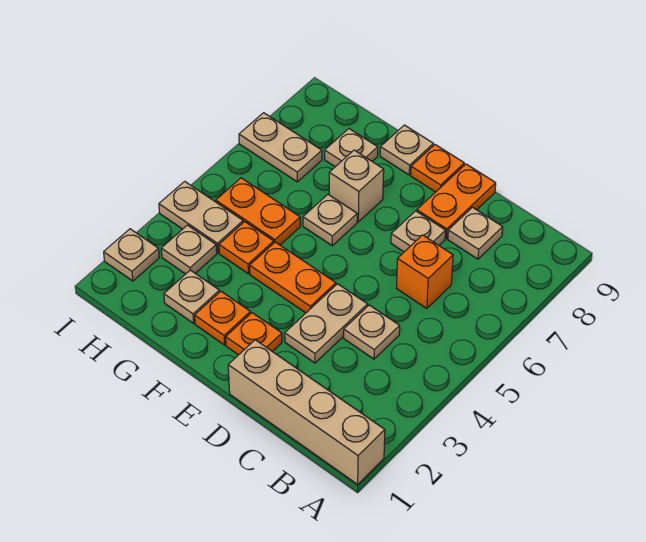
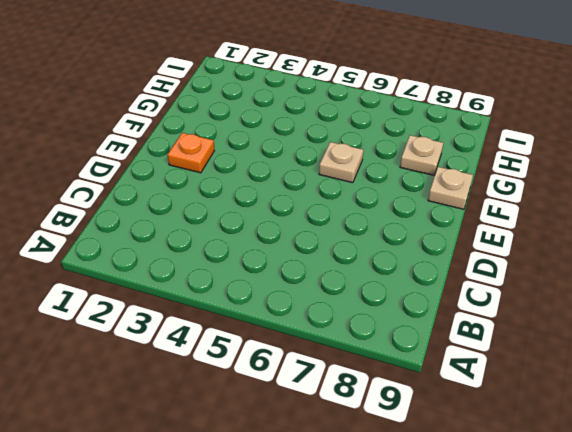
none -> tan 1x4 brick [228,340,385,484]
none -> tan 1x1 plate [344,305,400,359]
none -> orange 1x1 brick [396,235,453,308]

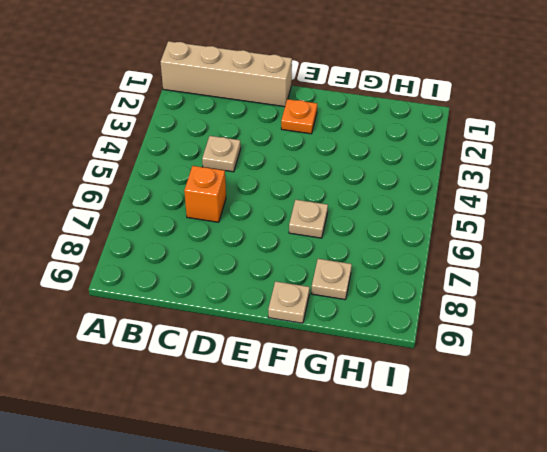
none -> tan 1x1 plate [448,207,503,259]
none -> tan 1x2 plate [285,284,368,363]
none -> tan 1x1 plate [391,211,446,252]

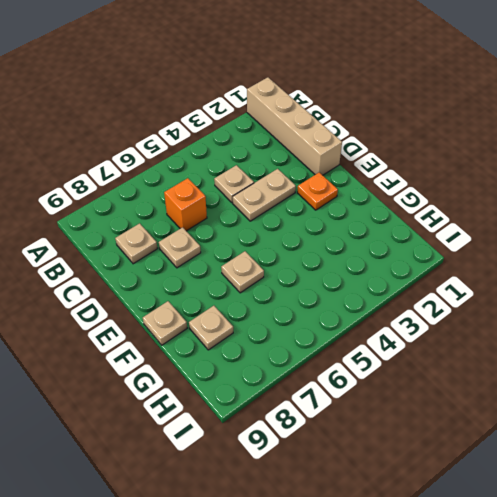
none -> orange 1x2 plate [417,164,496,238]
none -> orange 1x2 plate [250,242,336,313]
none -> orange 1x1 plate [411,145,464,192]

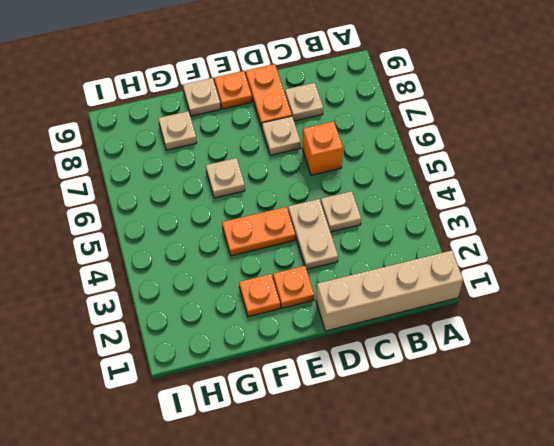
none -> tan 1x1 brick [329,150,384,222]
none -> tan 1x1 plate [164,270,220,323]
none -> orange 1x1 plate [219,222,274,274]

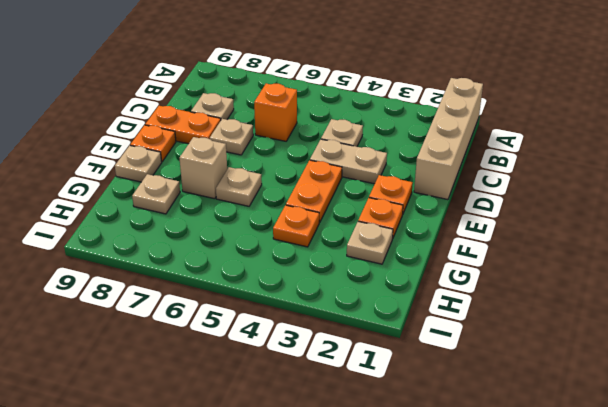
none -> orange 1x2 plate [216,178,300,245]
none -> tan 1x1 plate [161,225,217,274]
none -> tan 1x2 plate [159,181,243,253]

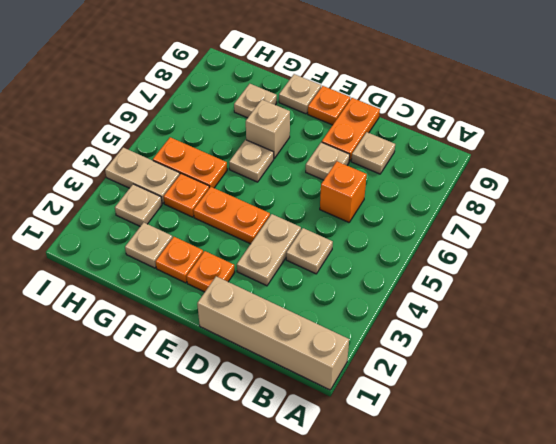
none -> tan 1x2 plate [239,113,322,182]
none -> tan 1x1 plate [104,229,159,281]

